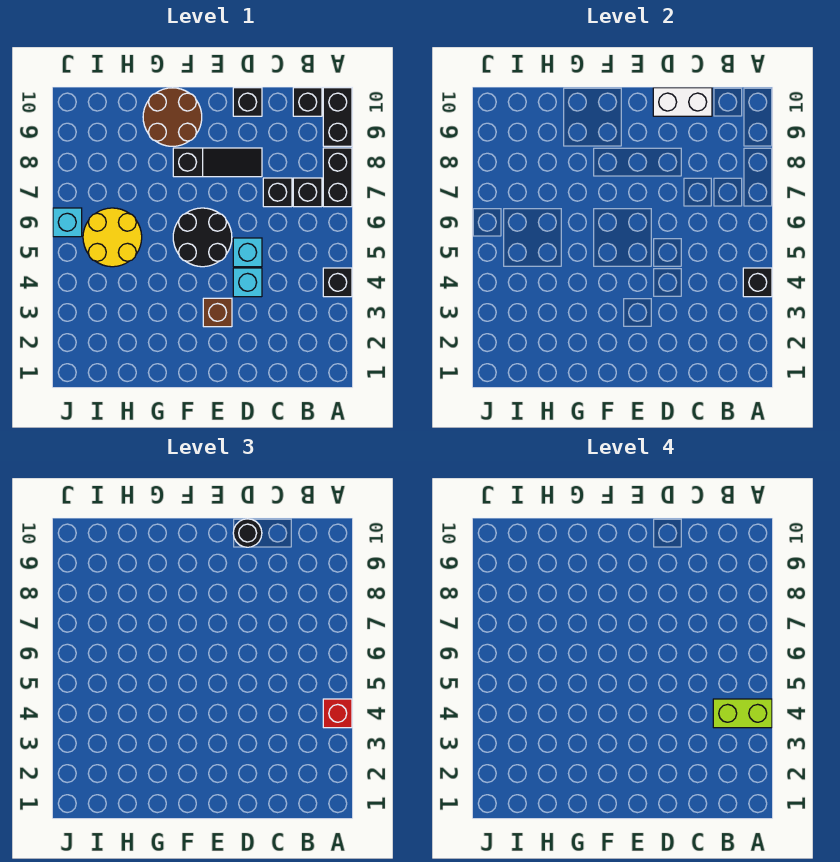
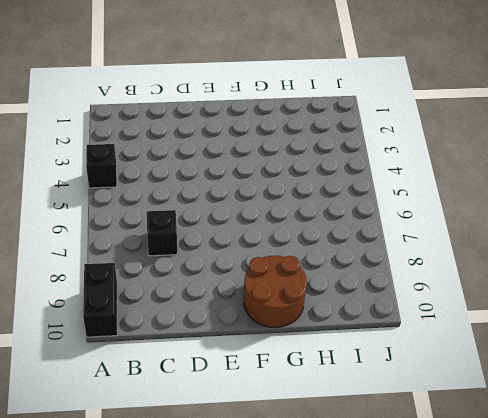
none -> black 1x2 brick [323,148,352,207]
none -> black 1x1 brick [293,178,322,207]
none -> black 1x1 brick [293,88,322,116]

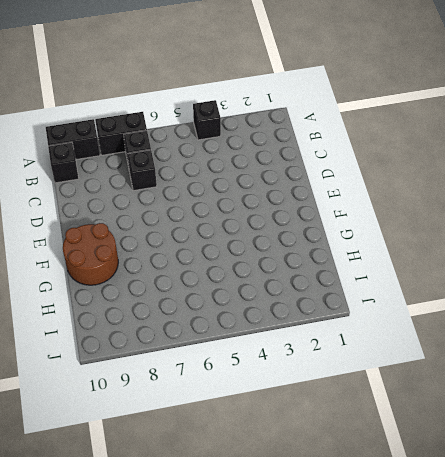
none -> cyan 1x1 brick [233,268,262,297]
none -> cyan 1x1 brick [233,238,262,267]
none -> black 1x3 slope [173,148,262,177]

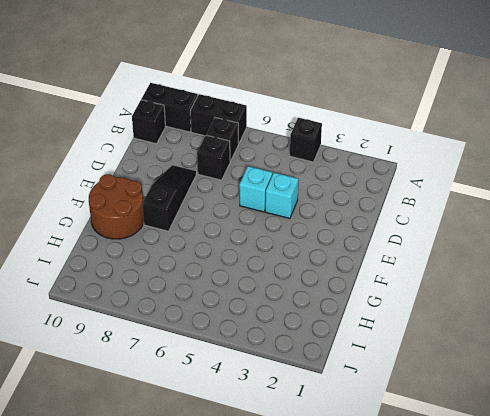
none -> black 1x1 brick [233,88,262,116]
none -> brown 1x1 brick [203,298,232,327]
none -> black 2x2 round brick [173,208,232,267]

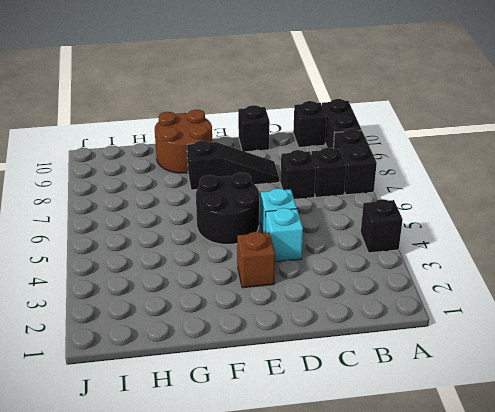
none -> yellow 2x2 round brick [83,208,142,267]
none -> cyan 1x1 brick [53,208,82,237]
none -> black 1x1 brick [743,268,772,297]

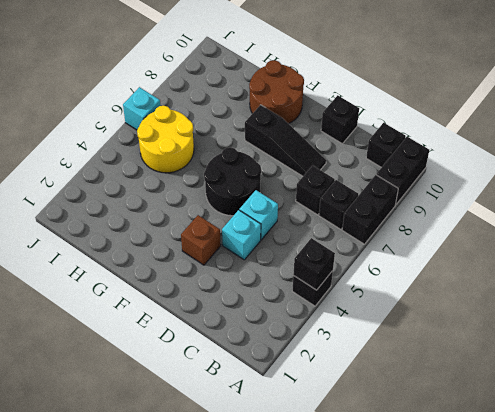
none -> white 1x2 brick [653,88,712,116]
none -> red 1x1 brick [323,699,352,728]
none -> black 1x1 round brick [233,519,262,547]

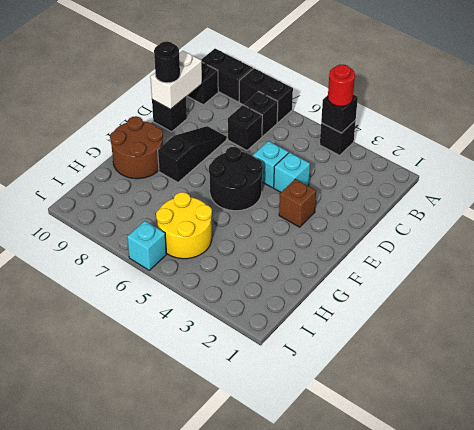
red 1x1 round brick [328,65,355,106] -> red 1x1 brick [323,699,352,728]
none -> lime 1x2 brick [713,699,772,728]

